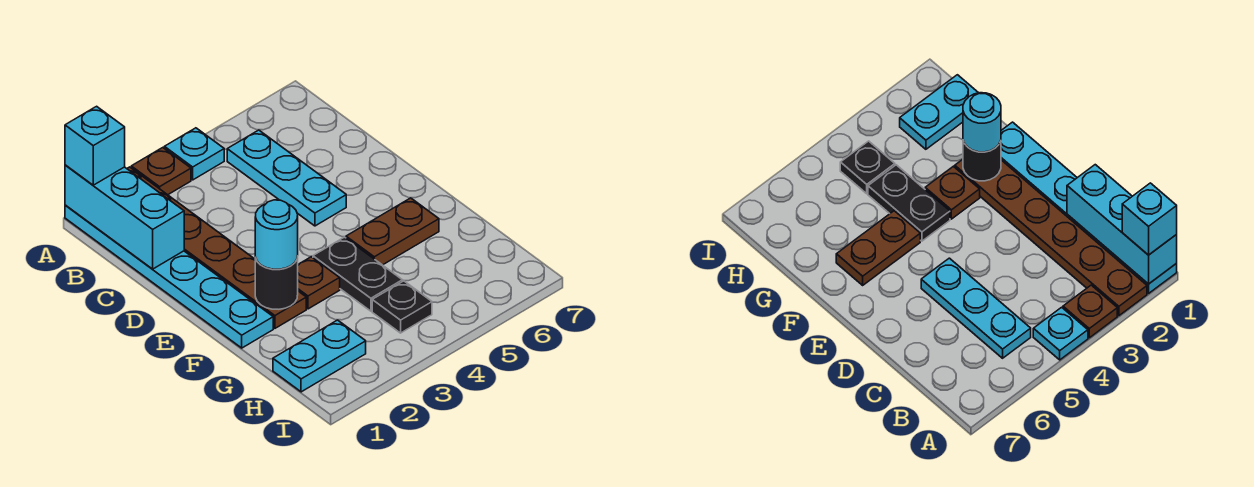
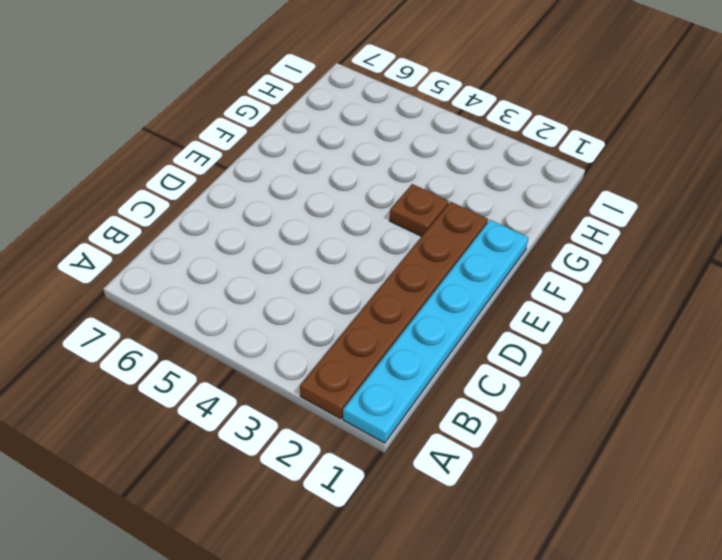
none -> brown 1x1 plate [131,148,191,195]
none -> cyan 1x1 plate [164,128,224,180]
none -> cyan 1x3 plate [227,130,346,226]

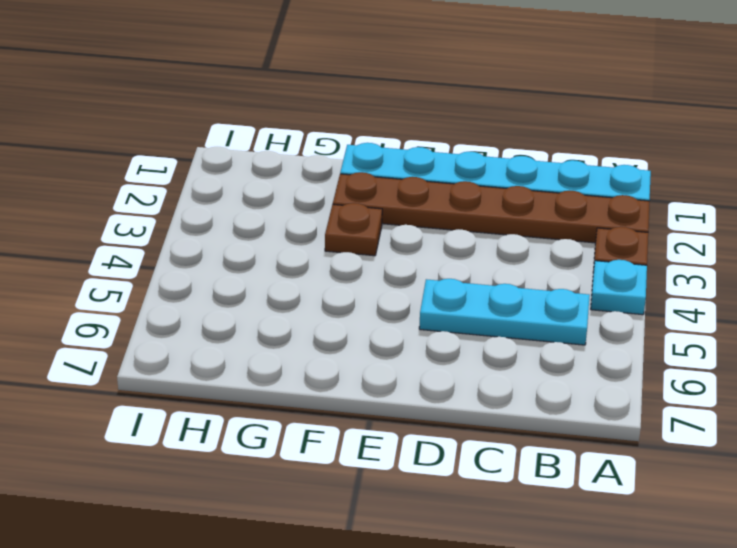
none -> black 1x2 plate [313,237,402,311]
none -> brown 1x2 plate [346,198,439,265]
none -> cyan 1x2 plate [273,320,366,392]

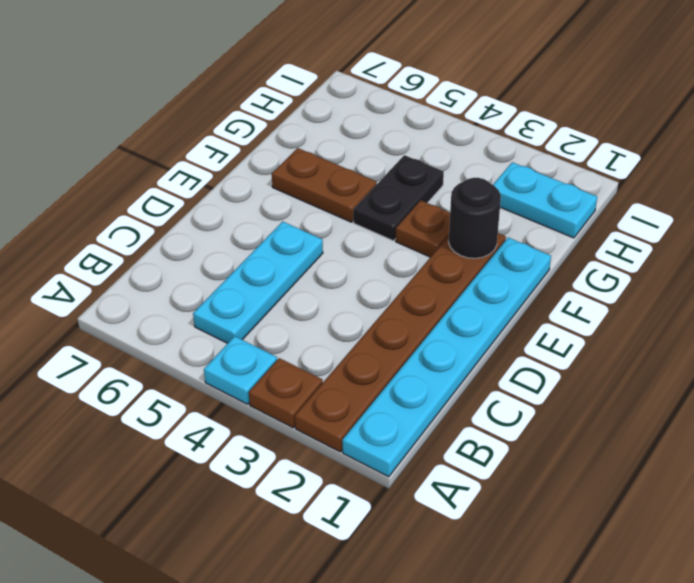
none -> black 1x1 plate [372,281,432,333]
none -> cyan 1x3 brick [65,165,184,269]
none -> cyan 1x1 brick [65,106,125,185]

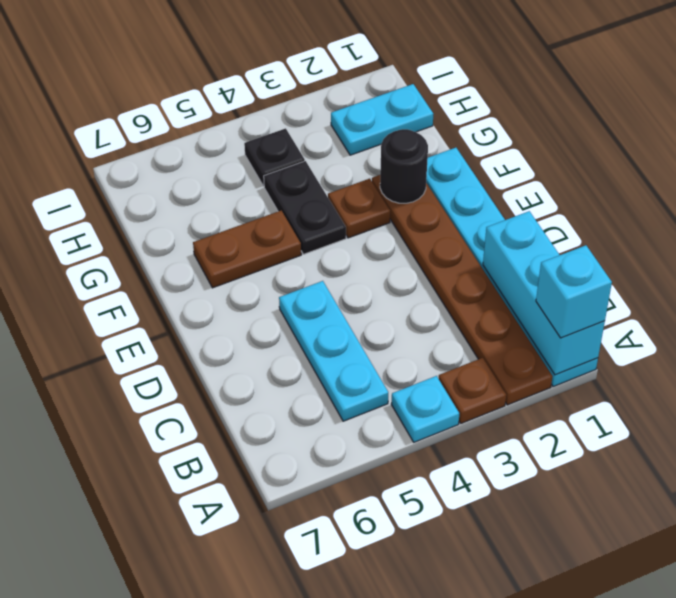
none -> cyan 1x1 round brick [255,200,298,269]

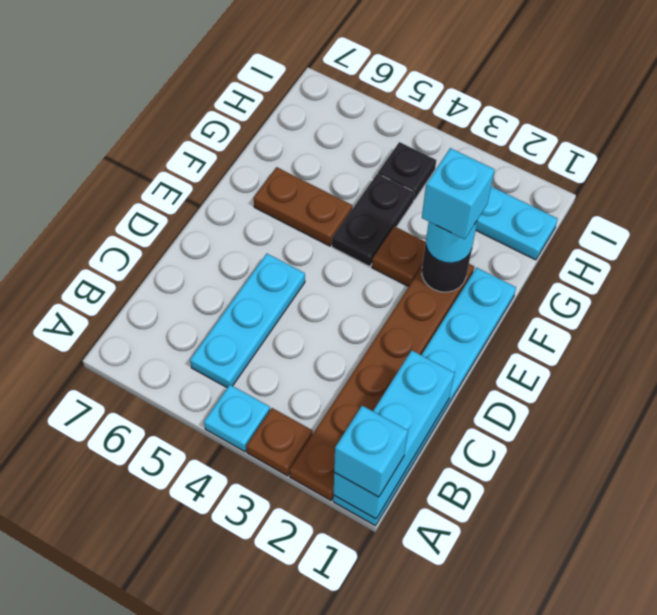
cyan 1x1 brick [422,148,495,239] -> none

